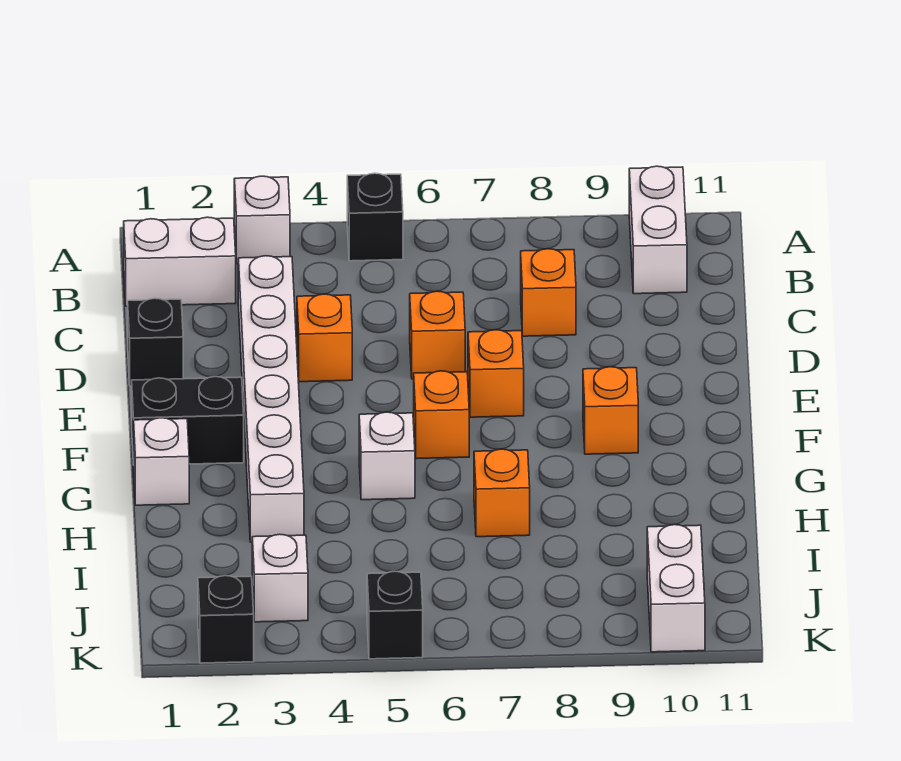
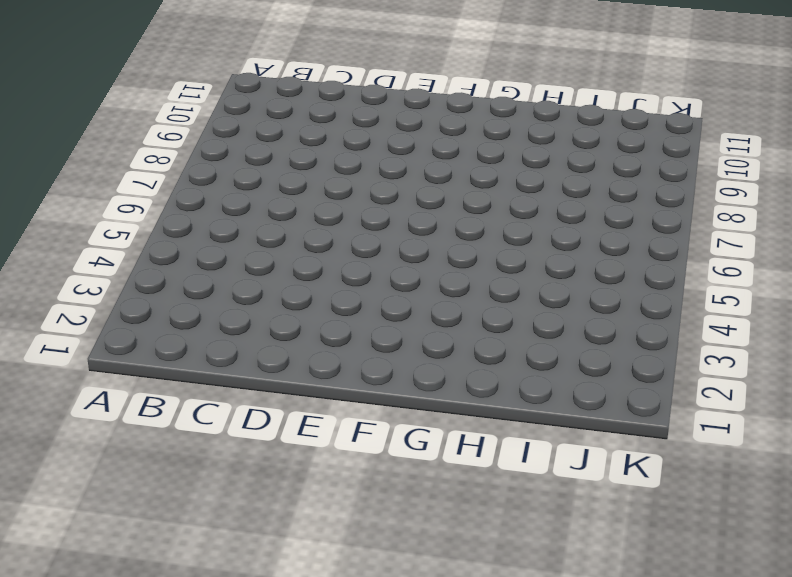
none -> white 1x1 brick [234,176,290,264]
none -> black 1x1 brick [347,173,403,261]
none -> white 1x2 brick [629,166,687,294]

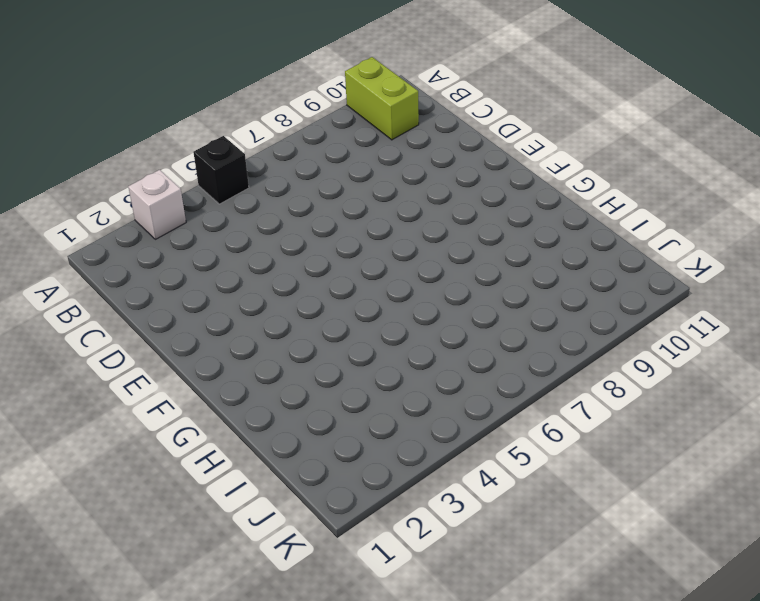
lime 1x2 brick [345,57,419,140] -> white 1x2 brick [629,166,687,294]
none -> white 1x2 brick [124,217,236,306]
none -> white 1x6 brick [238,256,304,542]
none -> orange 1x1 brick [521,249,576,336]

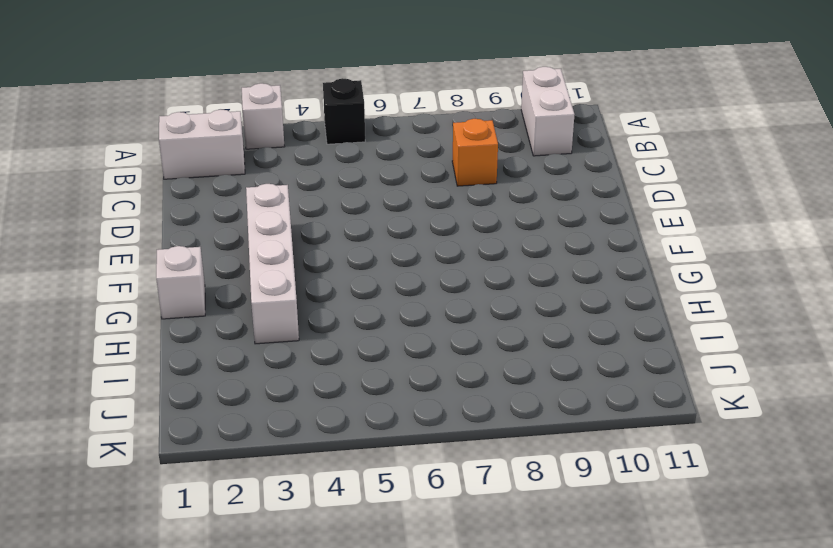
white 1x4 brick [246,184,299,344] -> white 1x6 brick [238,256,304,542]
none -> black 1x1 brick [128,298,183,386]
none -> orange 1x1 brick [297,294,352,382]
none -> orange 1x1 brick [410,291,465,379]

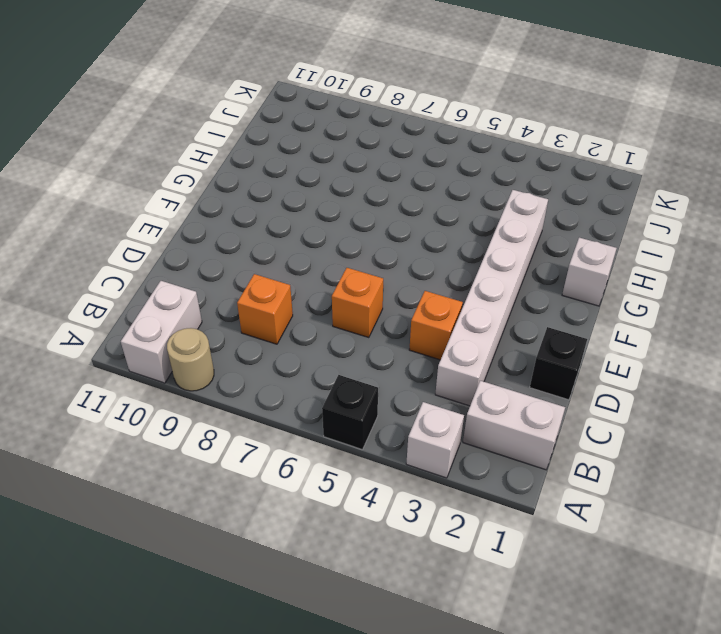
tan 1x1 round brick [167,328,214,391] -> none
none -> orange 1x1 brick [468,330,524,417]
none -> black 1x2 brick [132,377,244,465]
none -> orange 1x1 brick [414,371,469,459]

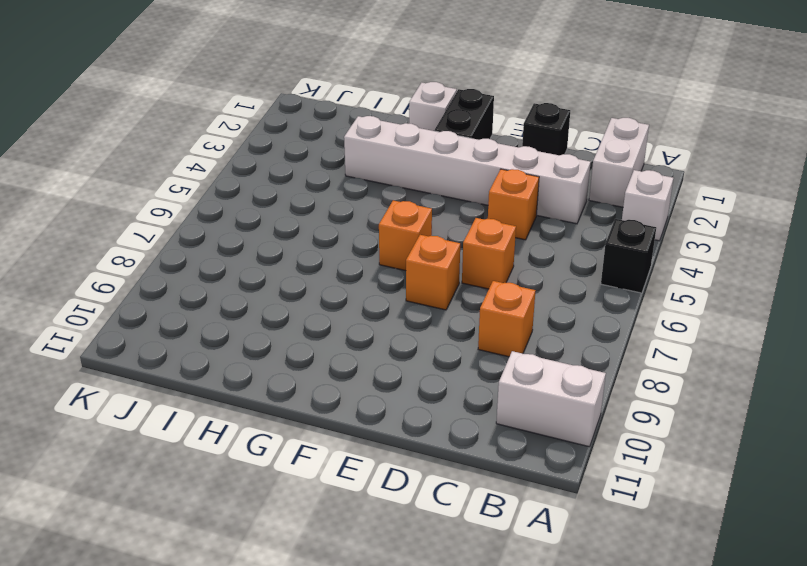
none -> orange 1x1 brick [583,367,638,454]
none -> white 1x1 brick [359,412,415,500]
none -> orange 1x1 brick [474,449,530,537]

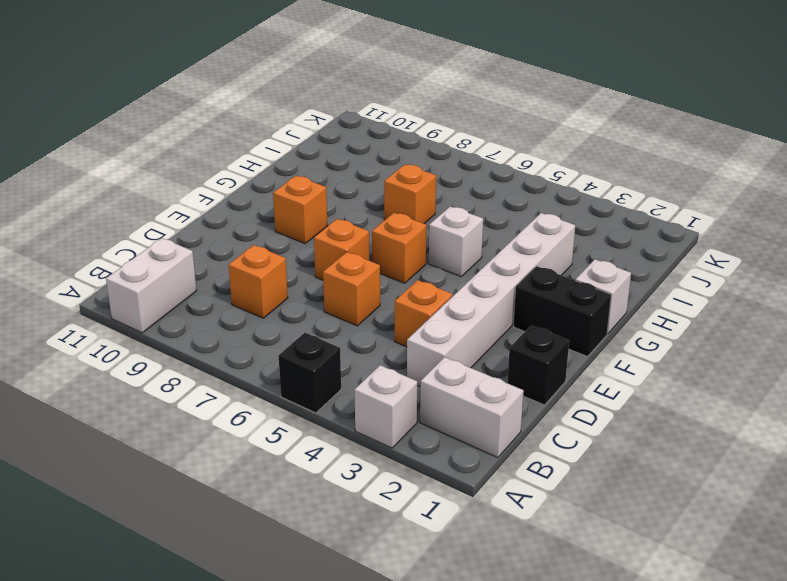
none -> white 1x1 brick [252,534,308,622]
none -> white 1x2 brick [647,525,705,652]
none -> black 1x1 brick [198,576,254,663]

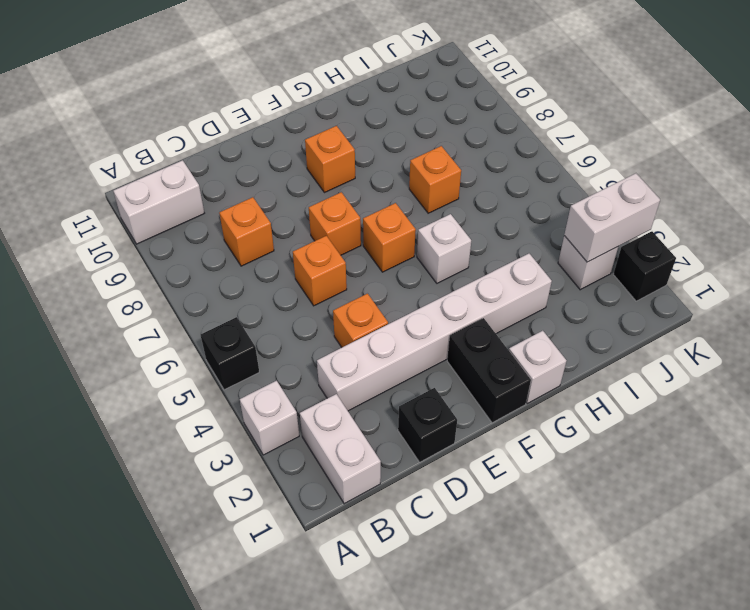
white 1x2 brick [564,173,660,262] -> white 1x2 brick moved to [647,525,705,652]
none -> black 1x1 brick [367,571,423,659]

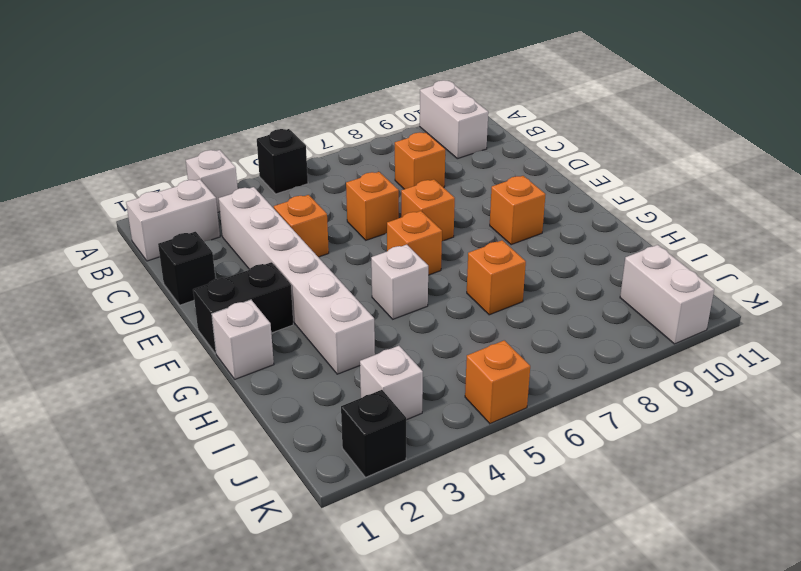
orange 1x1 brick [465,340,530,424] -> black 1x1 brick [367,571,423,659]

